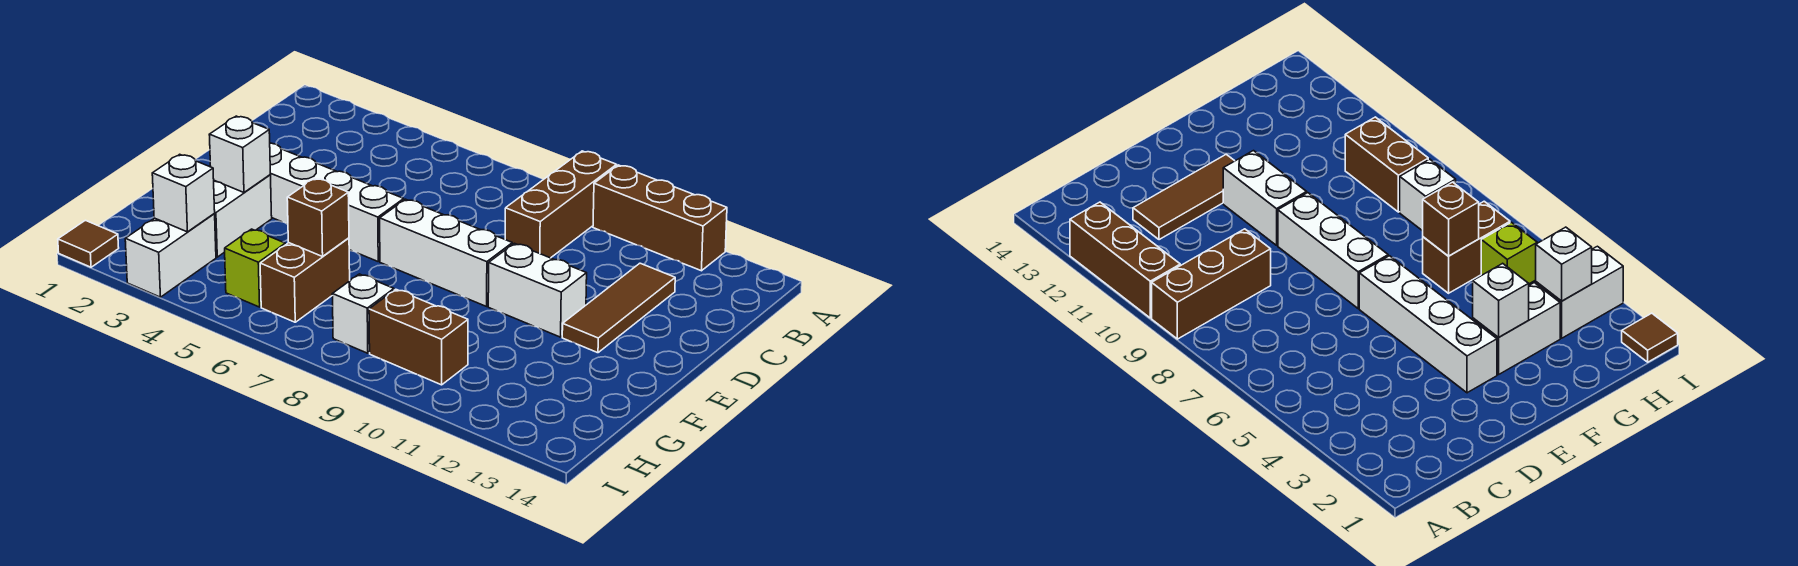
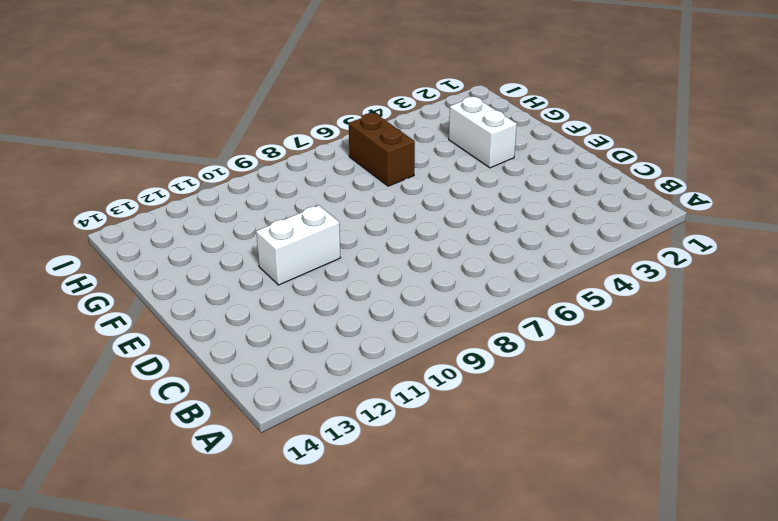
none -> brown 1x3 brick [505,151,617,258]
none -> brown 1x3 brick [593,165,727,271]
none -> brown 1x3 tile [562,263,675,353]

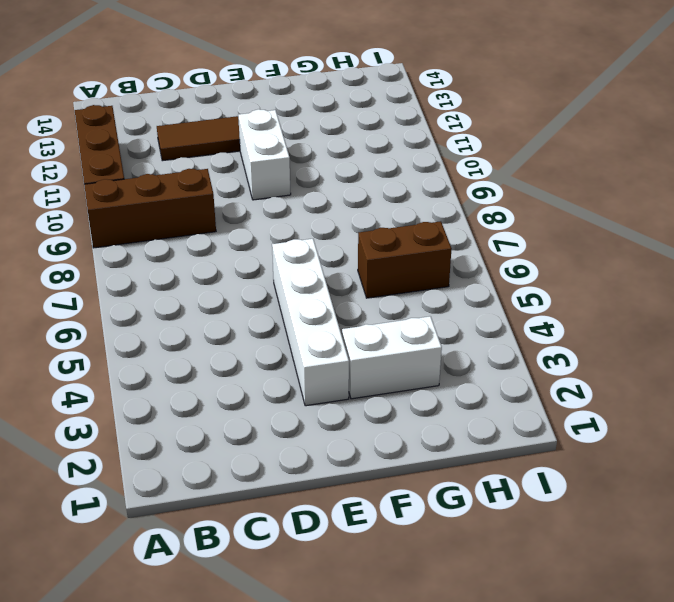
none -> white 1x3 brick [380,199,512,306]
none -> white 1x2 brick [125,214,216,297]
none -> lime 1x1 brick [225,229,285,307]

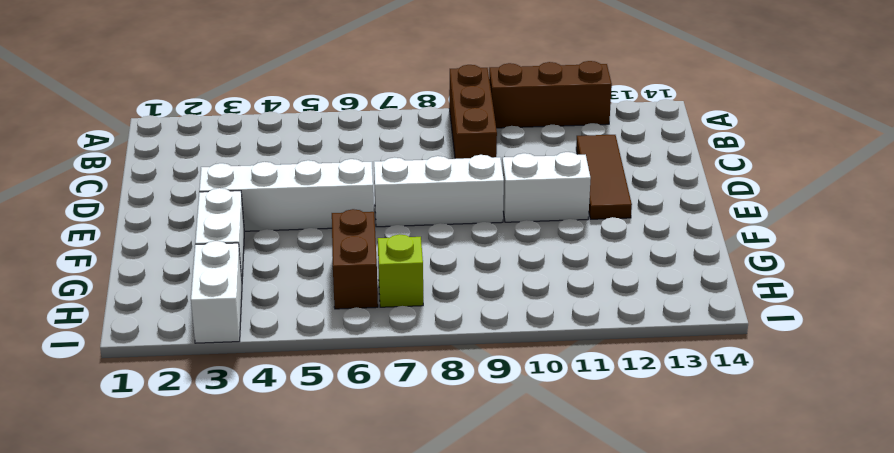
lime 1x1 brick [378,234,423,307] -> lime 1x1 brick moved to [225,229,285,307]
none -> white 1x1 brick [332,274,394,353]
none -> brown 1x2 brick [369,289,468,385]
none -> brown 1x1 tile [58,220,119,267]

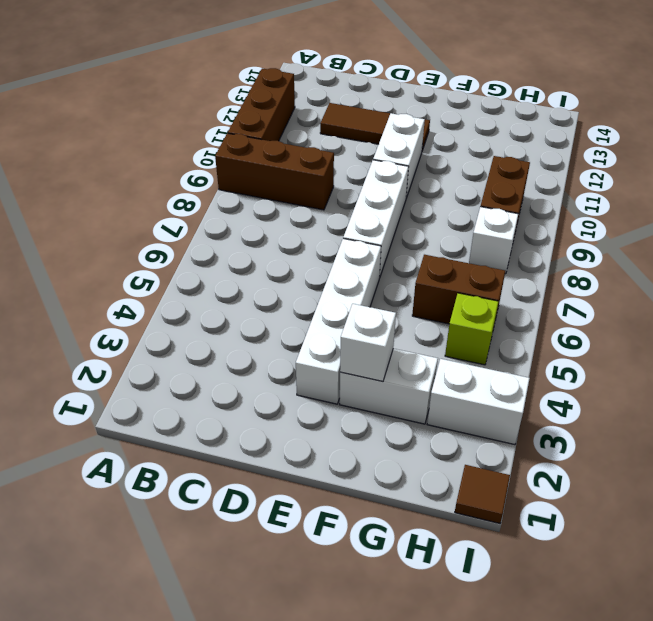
none -> brown 1x1 brick [287,178,349,257]
none -> white 1x1 brick [152,154,215,232]

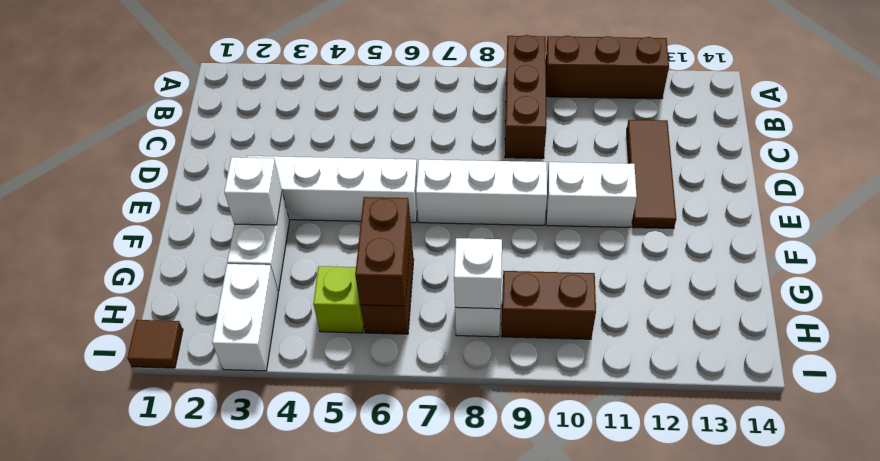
brown 1x2 brick [355,197,411,306] -> brown 1x1 brick [287,178,349,257]
white 1x1 brick [454,238,502,309] -> white 1x1 brick moved to [152,154,215,232]

